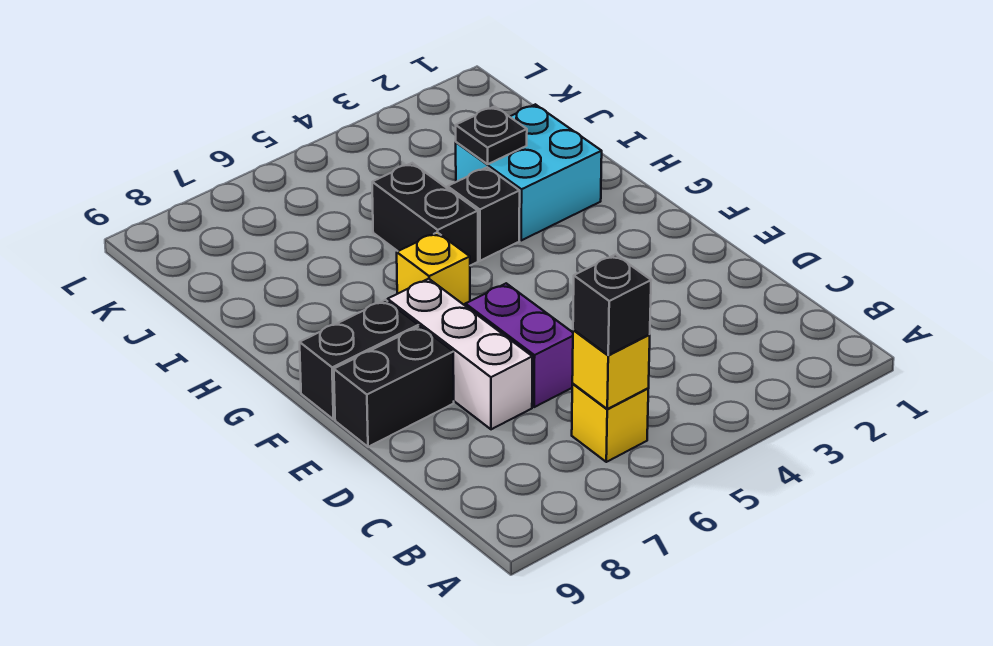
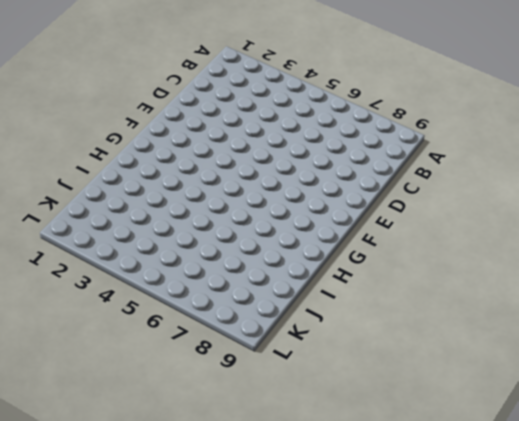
none -> yellow 1x1 brick [572,384,648,462]
none -> purple 1x2 brick [465,283,573,407]
none -> white 1x3 brick [388,279,532,429]

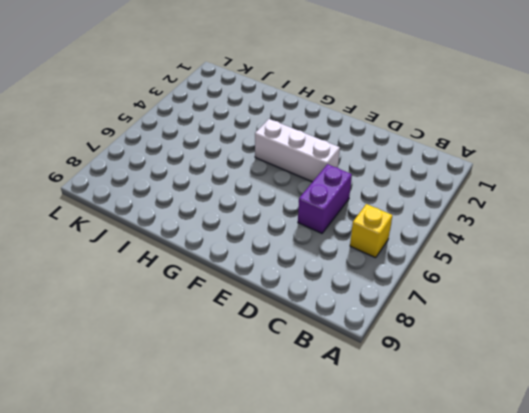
purple 1x2 brick [298,164,352,233] -> purple 1x2 brick turned to [465,283,573,407]
white 1x3 brick [255,119,340,182] -> white 1x3 brick moved to [388,279,532,429]
none -> black 1x2 brick [334,326,454,447]
none -> black 1x2 brick [300,300,418,419]
none -> yellow 1x1 brick [397,232,470,305]

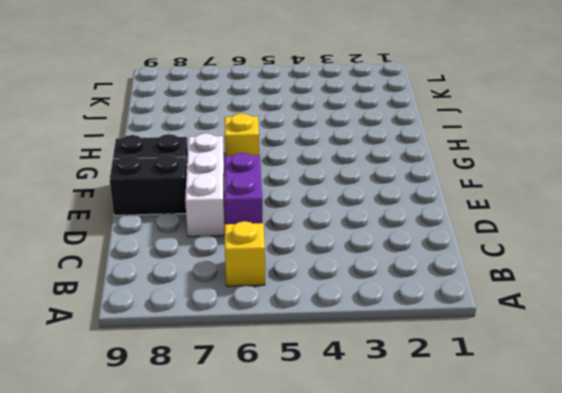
none -> cyan 2x2 brick [456,104,602,240]
none -> black 1x1 brick [448,167,520,261]
none -> black 1x2 brick [372,163,478,266]

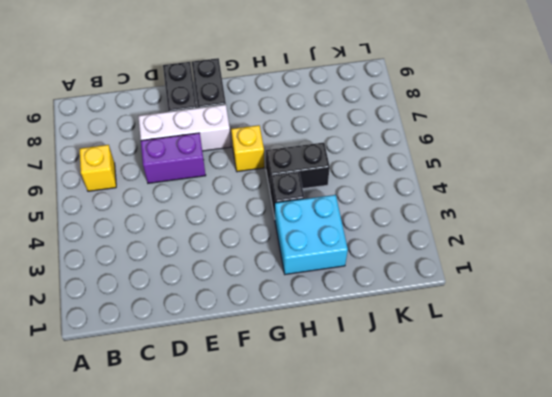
none -> yellow 1x1 brick [572,330,650,409]
none -> black 1x1 plate [456,106,527,164]
none -> black 1x1 brick [573,255,651,355]

